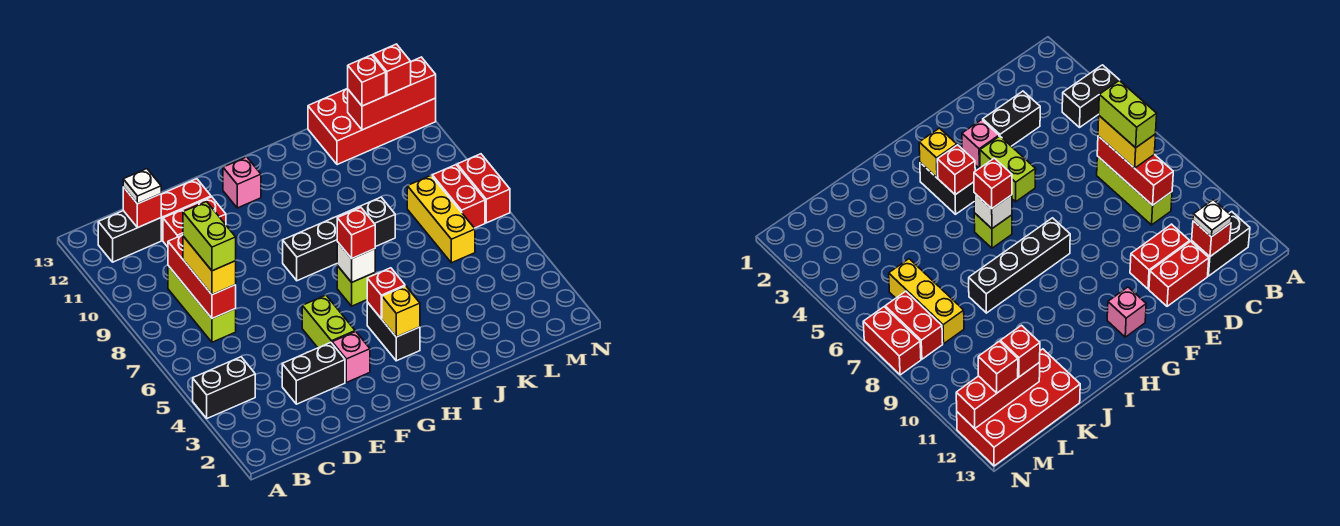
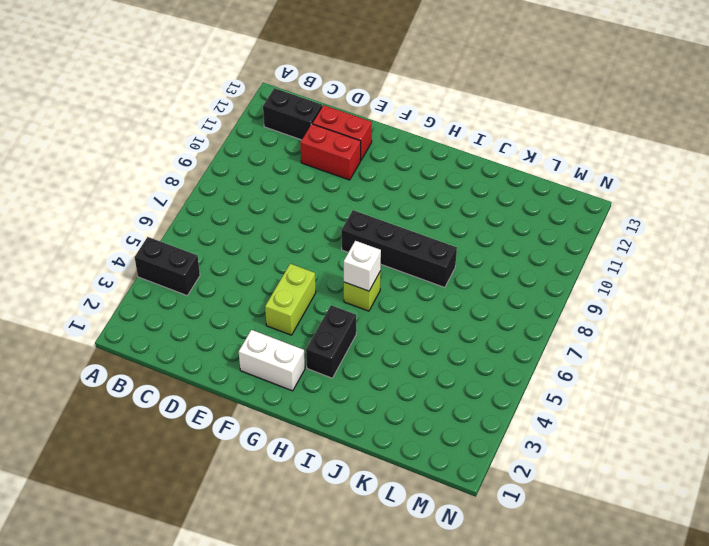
white 1x2 brick [239,330,305,391] -> none
none -> lime 1x3 brick [168,266,236,342]
none -> black 1x2 brick [282,342,345,404]
none -> pink 1x1 brick [332,331,370,382]

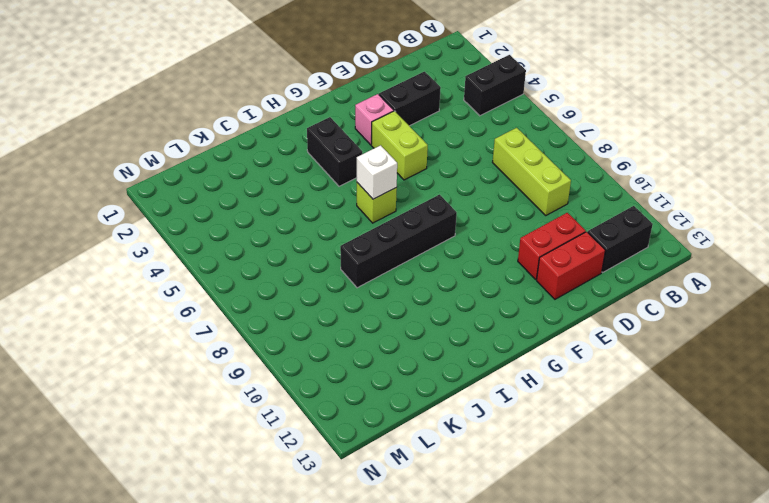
none -> pink 1x1 brick [223,157,261,208]
none -> red 2x4 brick [308,89,436,165]
none -> yellow 1x3 brick [407,175,475,263]

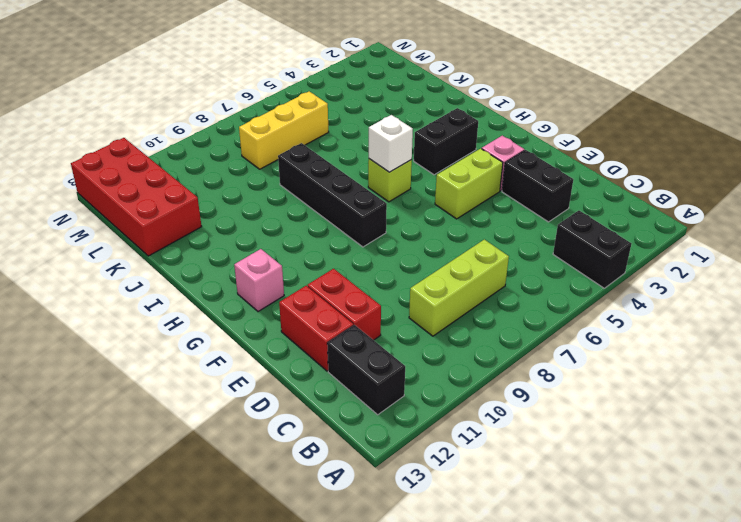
none -> red 1x2 brick [432,165,485,228]
none -> red 1x2 brick [457,154,510,223]
none -> red 1x3 brick [168,235,236,319]

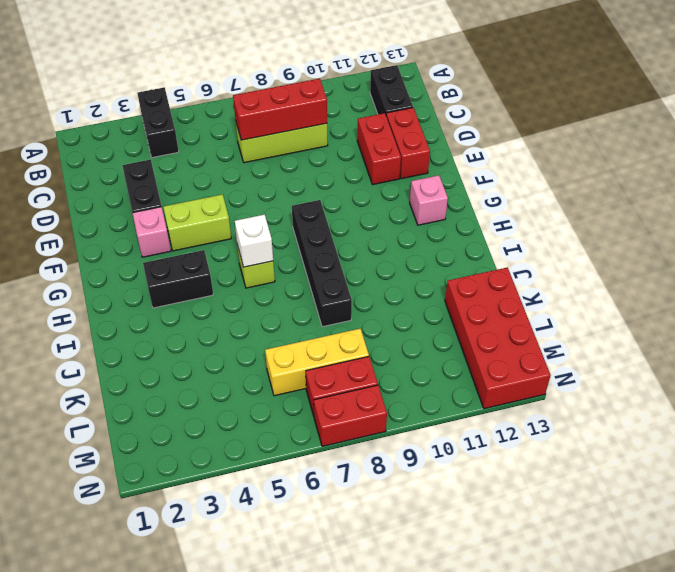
none -> red 1x1 brick [123,187,161,228]
none -> yellow 1x1 brick [382,286,420,337]
none -> red 1x1 brick [367,268,405,319]

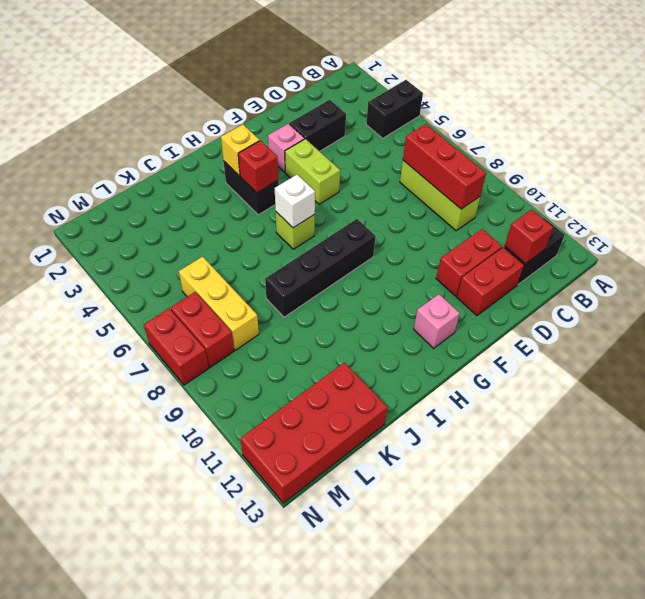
none -> red 1x3 brick [348,57,436,130]
none -> yellow 1x2 brick [183,236,236,295]
none -> white 1x1 plate [123,169,161,204]

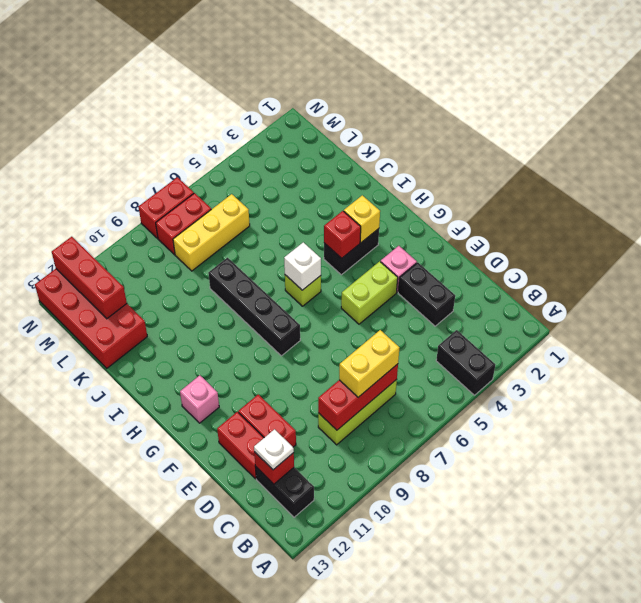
none -> red 1x1 brick [337,208,375,259]
none -> red 1x1 brick [347,55,386,106]
none -> red 1x1 brick [373,44,411,95]

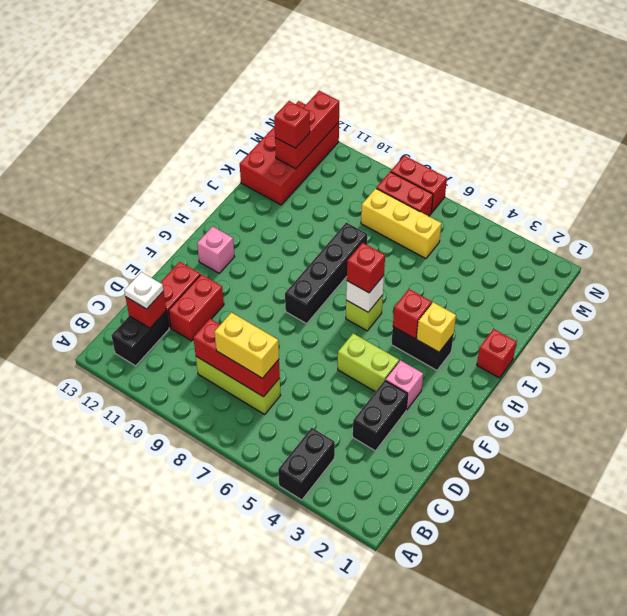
red 1x1 brick [477,329,516,378] -> red 1x1 brick moved to [373,44,411,95]
none -> lime 1x2 brick [183,202,236,271]

